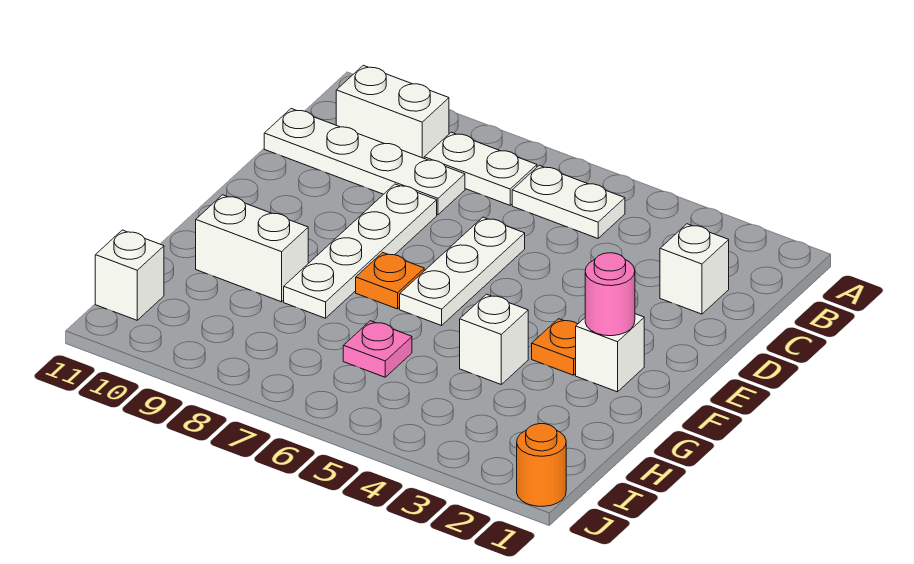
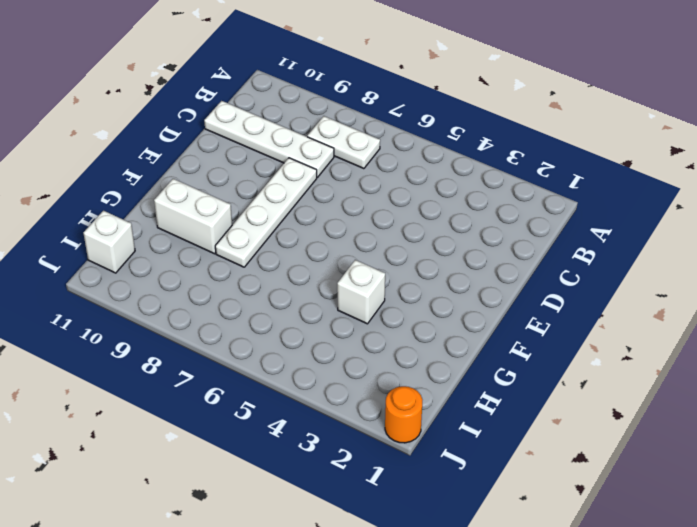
none -> white 1x2 plate [512,165,625,238]
none -> white 1x2 brick [336,65,449,158]
none -> white 1x1 brick [660,224,729,314]

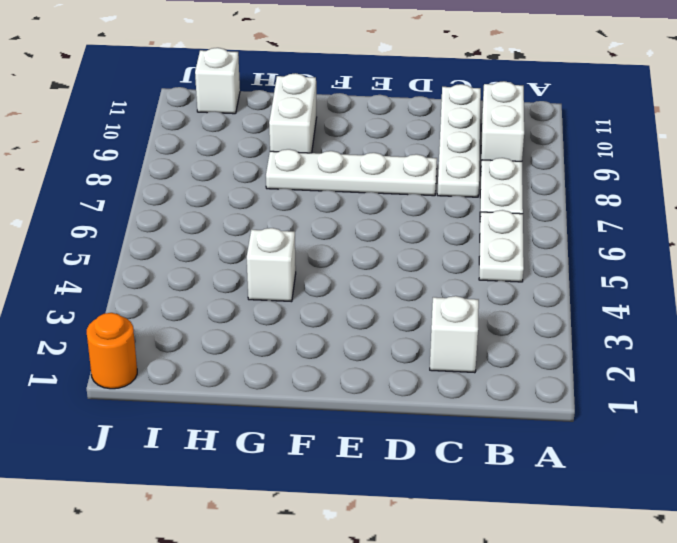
none -> white 1x3 plate [400,217,525,326]
none -> white 1x1 brick [576,314,644,392]
none -> orange 1x1 plate [532,319,577,375]

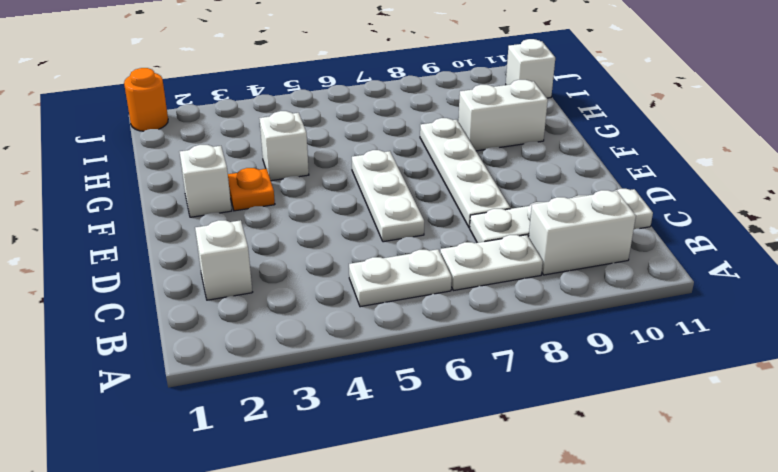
none -> orange 1x1 plate [356,252,424,309]
none -> pink 1x1 plate [343,321,412,377]
none -> pink 1x1 round brick [585,253,635,336]

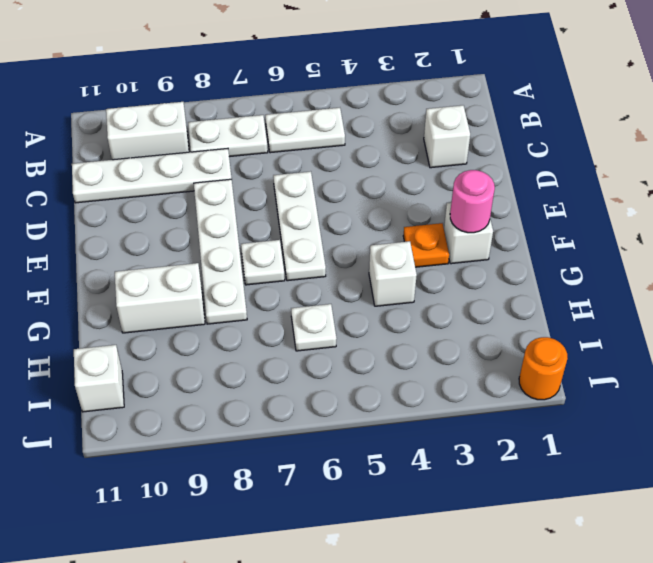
white 1x1 plate [241,240,285,285] -> orange 1x1 plate [356,252,424,309]
white 1x1 plate [291,304,337,351] -> pink 1x1 plate [343,321,412,377]

